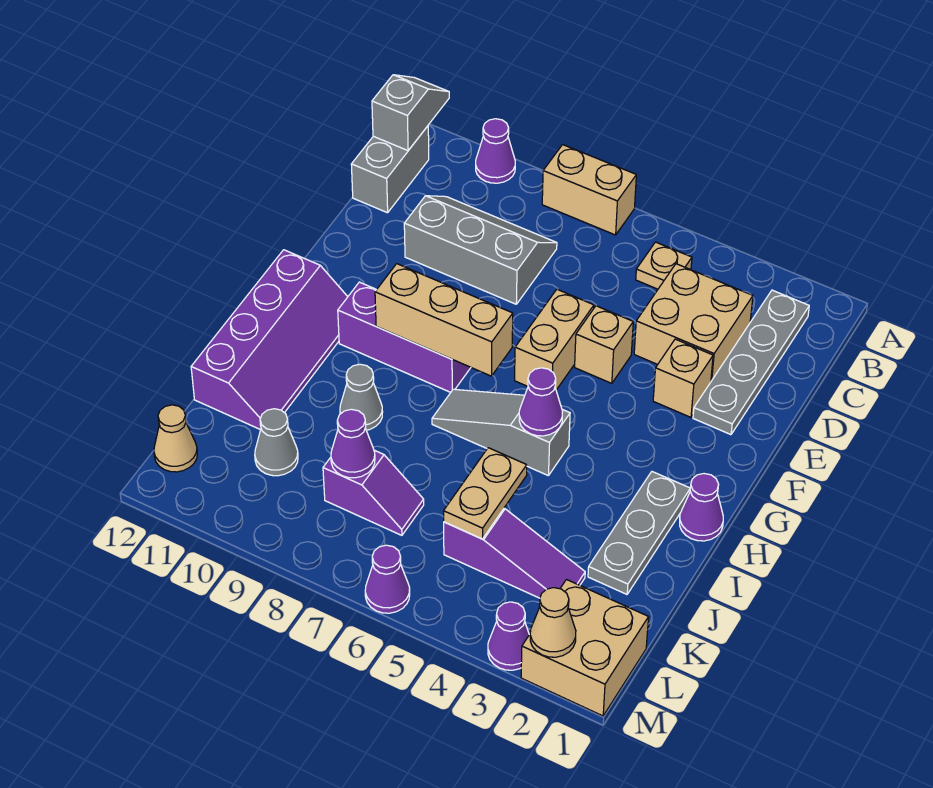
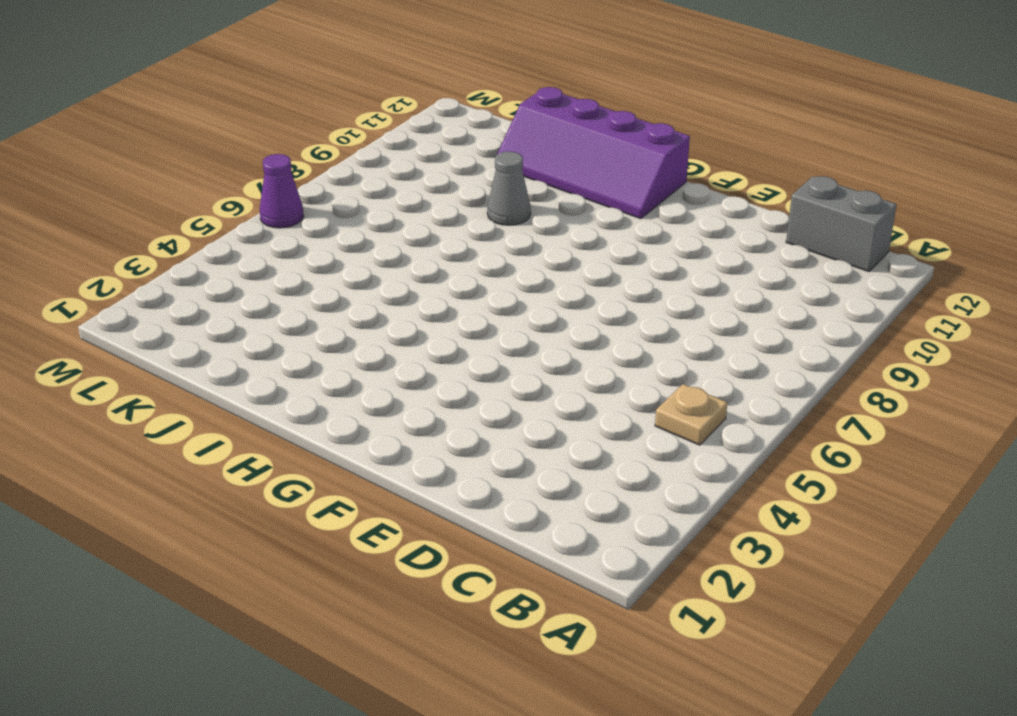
none -> tan 1x2 brick [542,145,636,235]
none -> purple 1x1 cone [476,119,515,183]
none -> grey 1x4 plate [693,290,809,435]

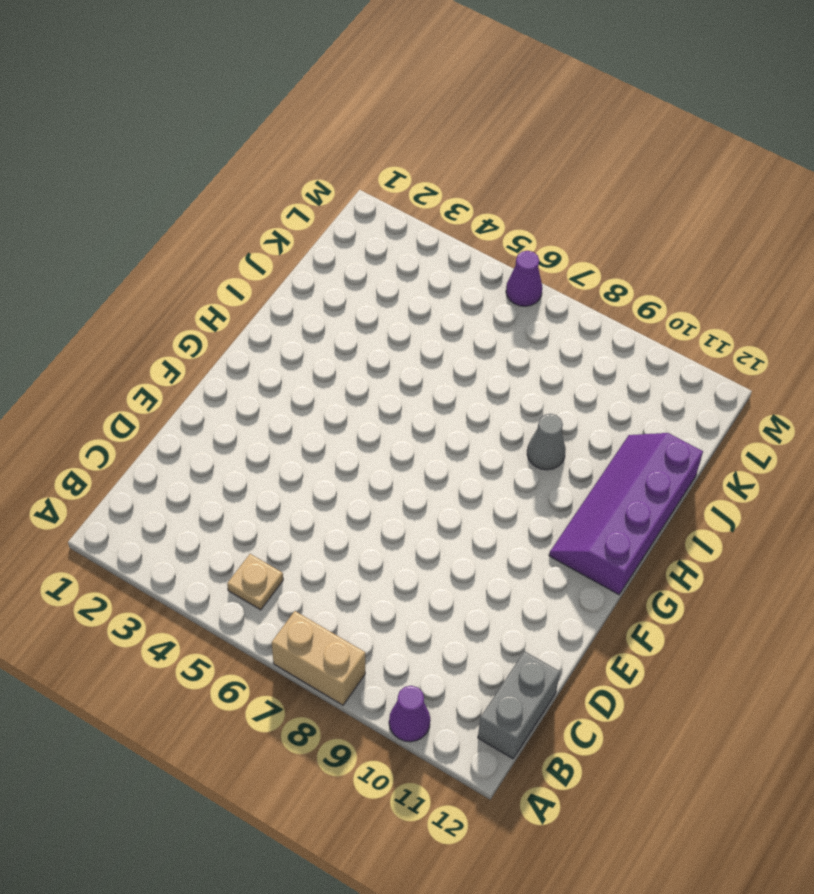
none -> grey 1x4 plate [693,290,809,435]
none -> tan 2x2 brick [634,264,753,381]
none -> grey 2x3 slope [404,196,557,304]

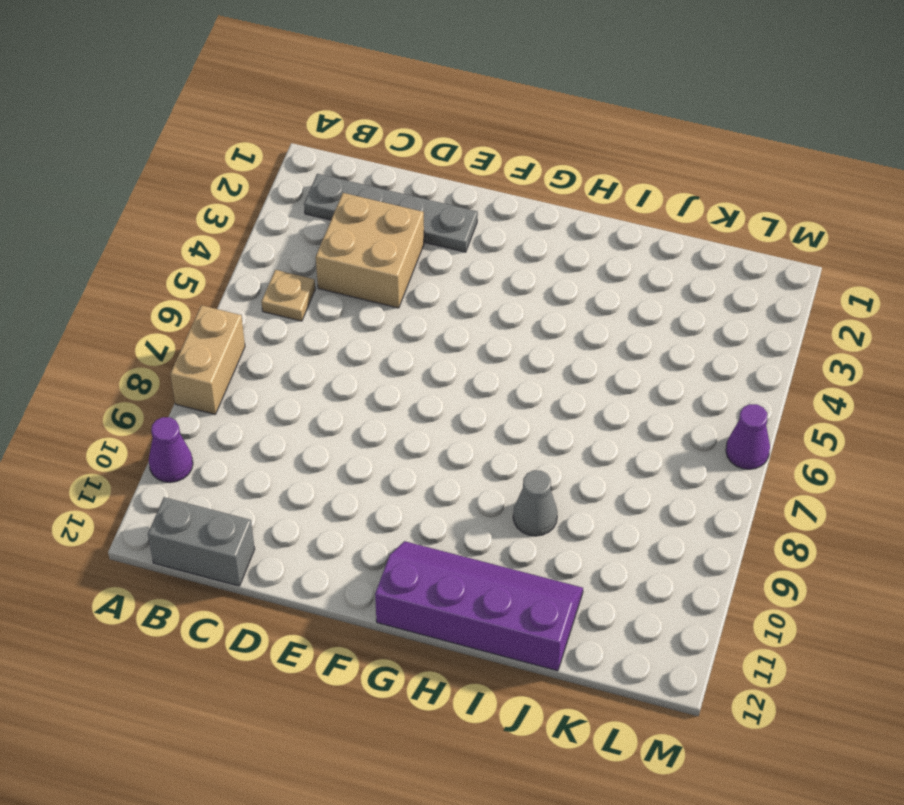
none -> grey 2x3 slope [404,196,557,304]
none -> tan 1x1 brick [653,339,713,417]
none -> tan 1x1 brick [575,306,633,383]

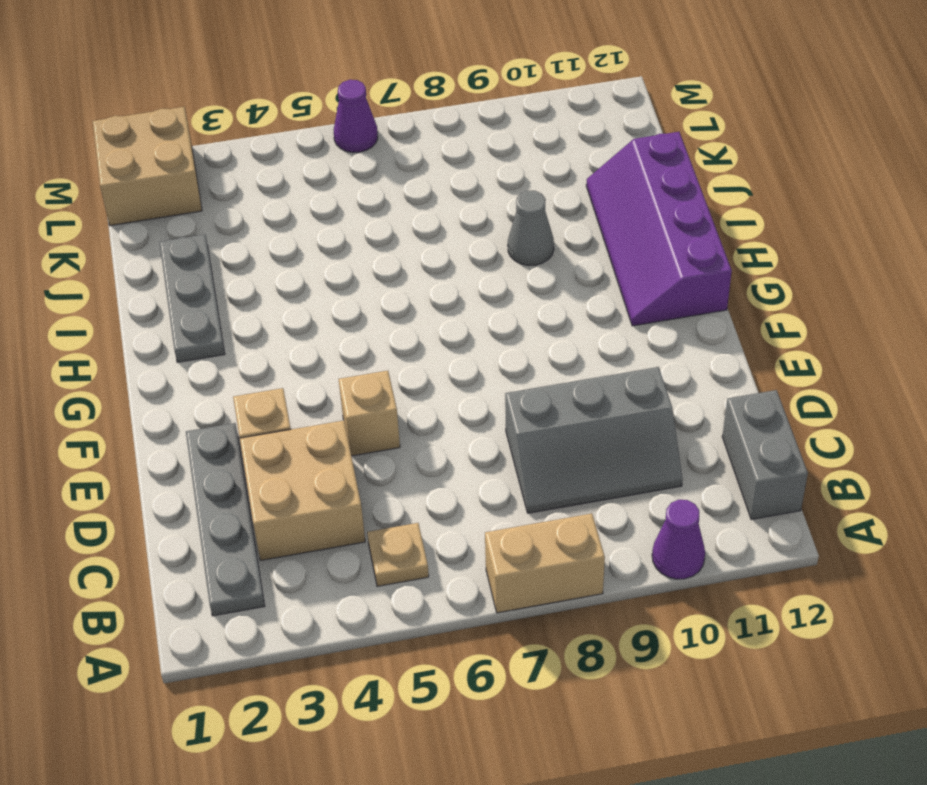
none -> tan 1x2 brick [515,289,594,390]
none -> purple 1x3 brick [338,282,471,392]
none -> purple 1x1 cone [680,474,723,541]

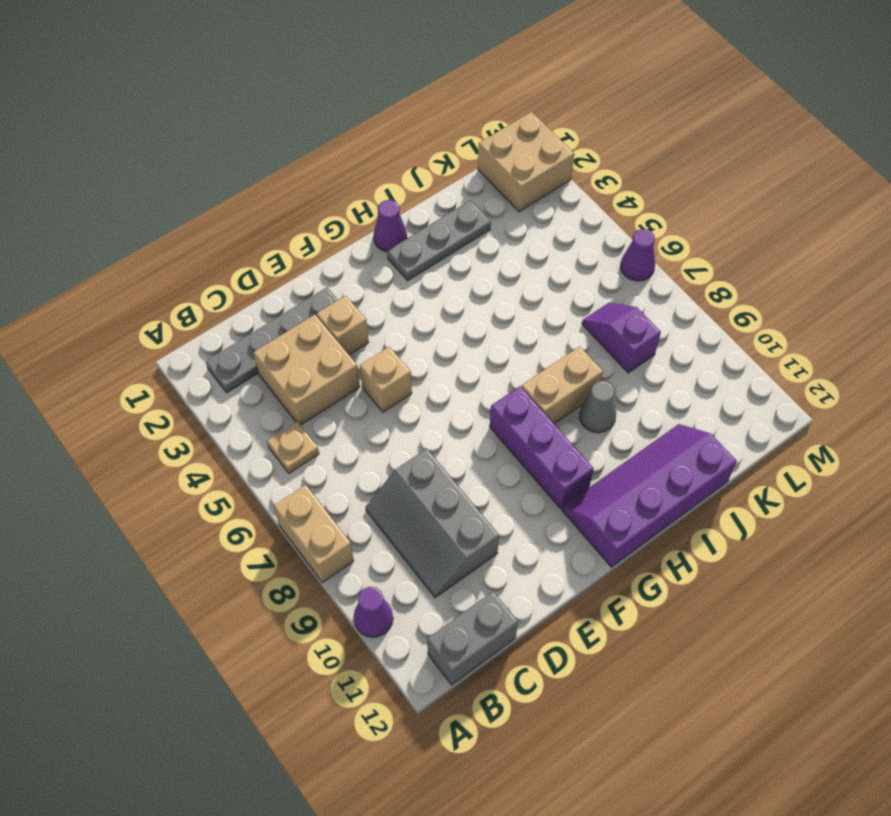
tan 1x2 brick [521,346,603,424] -> tan 1x2 brick moved to [515,289,594,390]
none -> grey 1x3 slope [432,389,570,476]
none -> purple 1x3 slope [444,508,585,598]
none -> grey 1x1 cone [255,409,298,476]

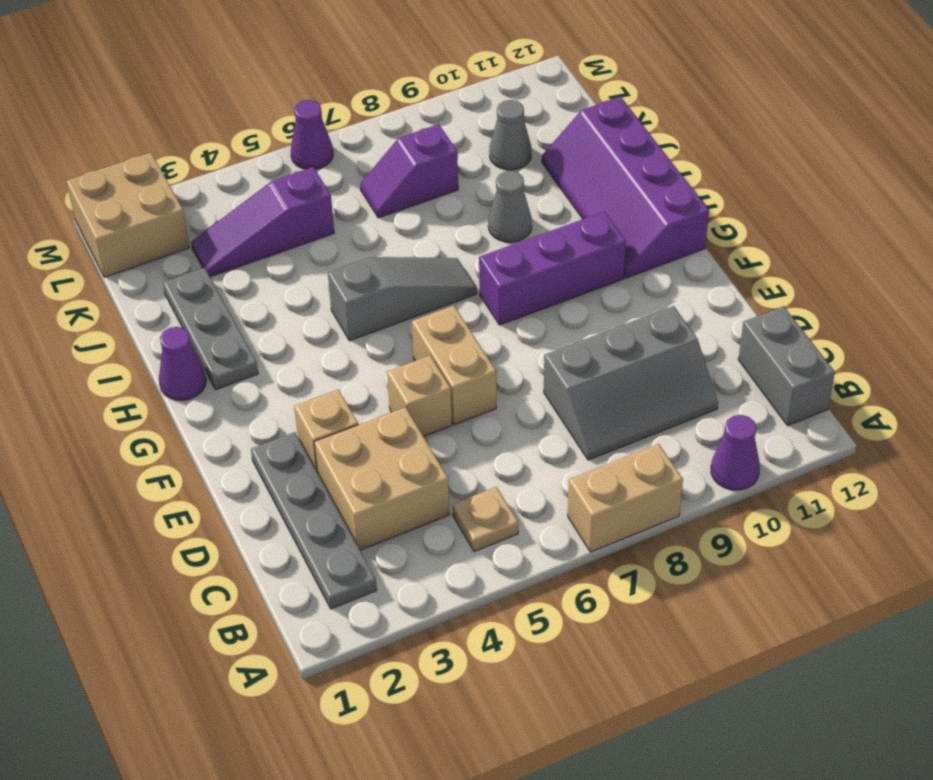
none -> tan 1x1 cone [154,405,197,472]
none -> purple 1x1 cone [488,602,529,670]
none -> grey 1x2 slope [372,75,449,150]

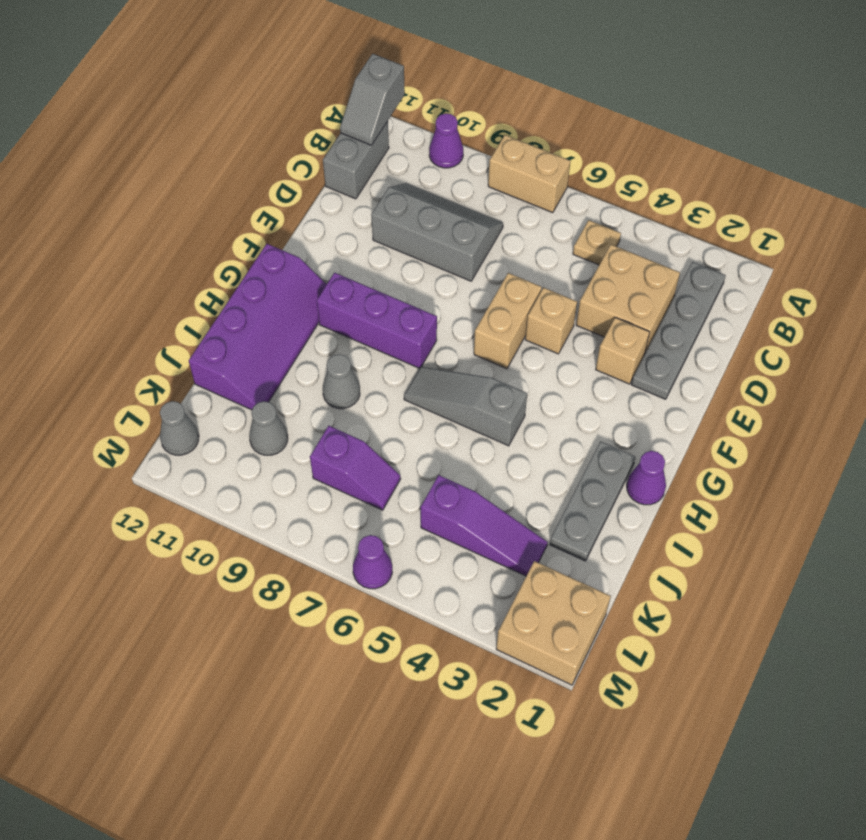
grey 1x2 slope [340,54,405,145] -> grey 1x2 slope turned to [372,75,449,150]
grey 1x1 cone [160,401,199,455] -> tan 1x1 cone [154,405,197,472]
none -> purple 1x1 cone [488,602,529,670]
none -> tan 1x3 brick [375,264,513,376]
none -> purple 1x1 cone [519,368,563,436]

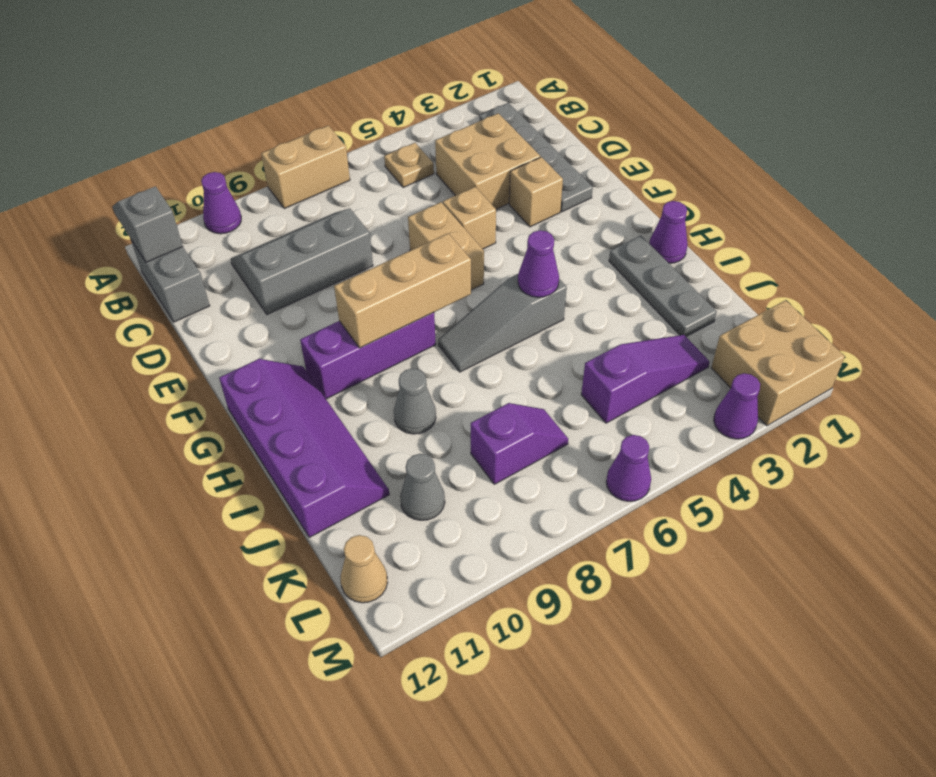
none -> tan 1x2 plate [444,448,527,539]
none -> purple 1x1 cone [331,409,375,478]
none -> tan 1x1 cone [530,588,576,657]

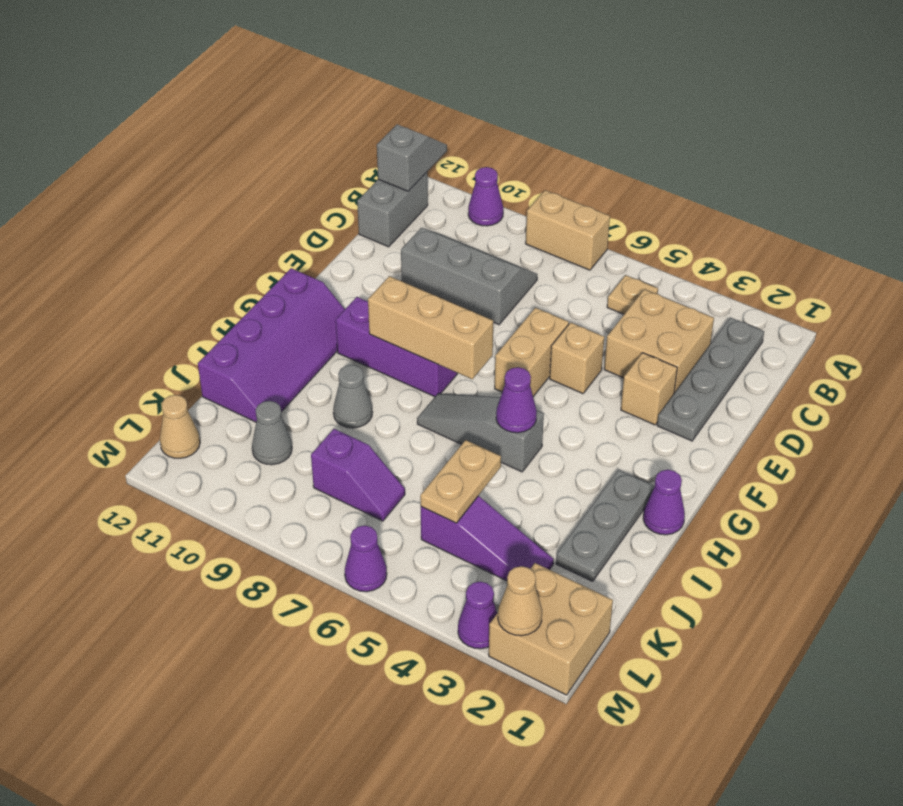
none -> purple 1x1 cone [331,409,375,478]

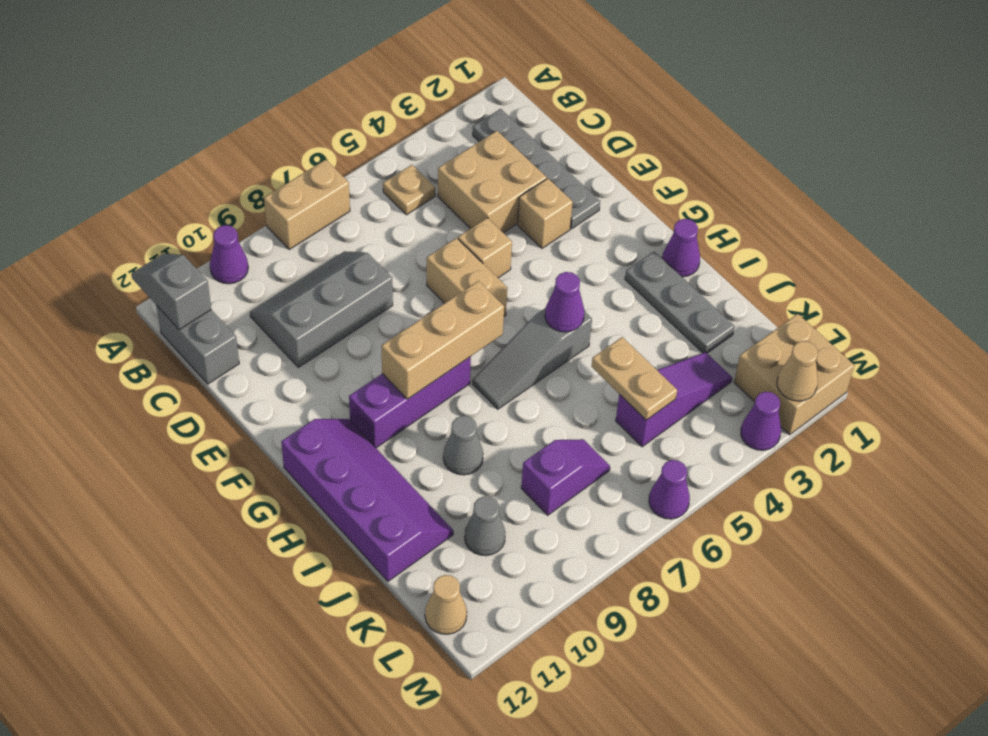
none -> purple 1x1 cone [331,409,375,478]

